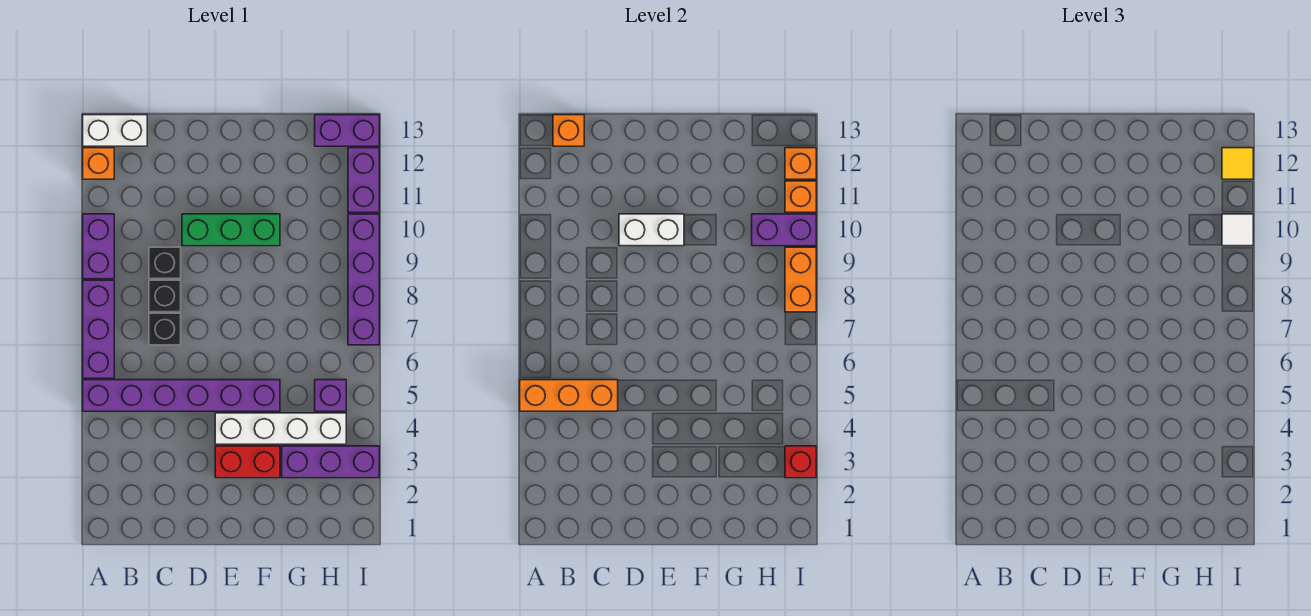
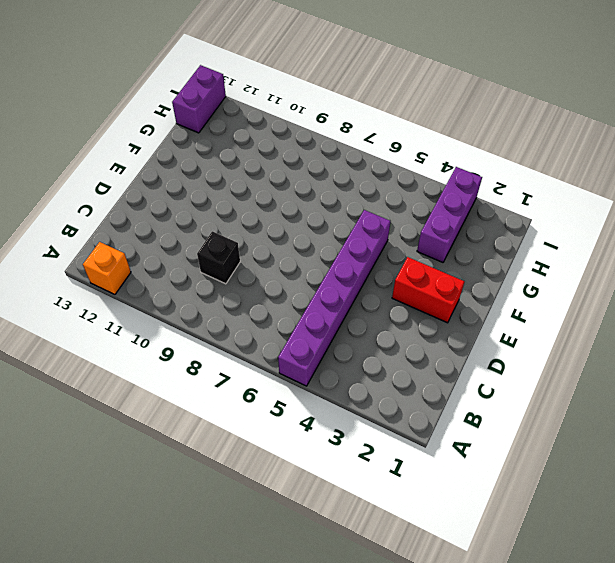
red 1x2 brick [392,257,464,323] -> red 1x2 brick turned to [215,446,280,478]
none -> purple 1x3 brick [83,280,114,378]
none -> purple 1x2 brick [83,214,114,279]
none -> white 1x2 brick [83,115,147,146]

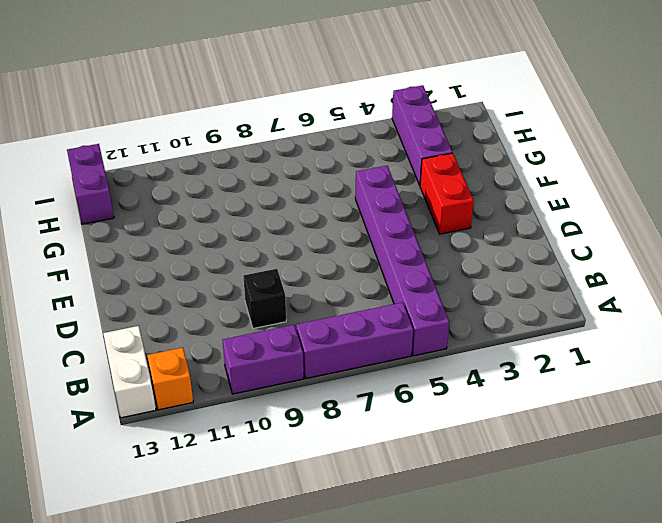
none -> black 1x1 brick [149,313,181,345]
none -> black 1x1 brick [149,280,181,312]
none -> green 1x3 brick [182,214,280,246]

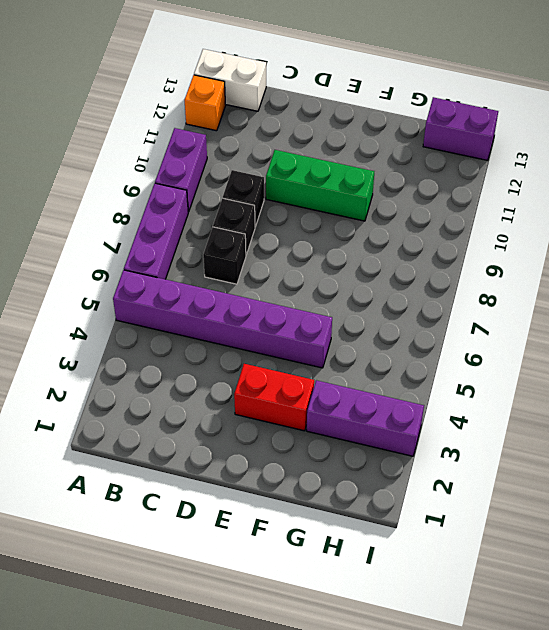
none -> white 1x4 brick [215,413,346,444]
none -> purple 1x1 brick [315,380,346,411]
none -> purple 1x4 brick [348,214,379,345]

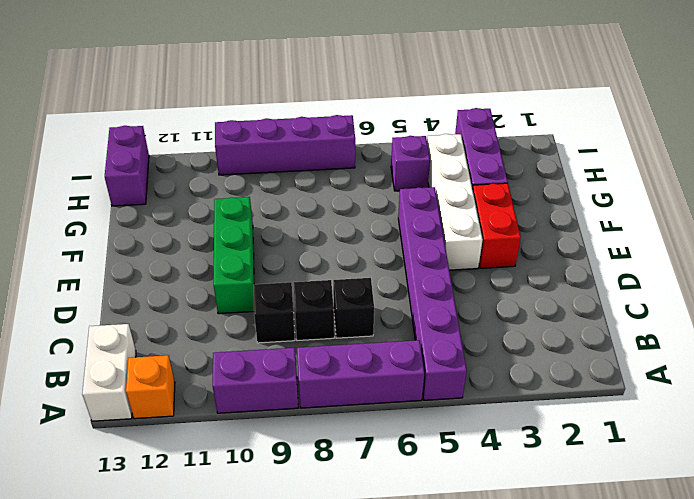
none -> purple 1x2 brick [348,148,379,212]
none -> orange 1x3 brick [520,380,618,411]
none -> orange 1x1 brick [553,115,584,146]

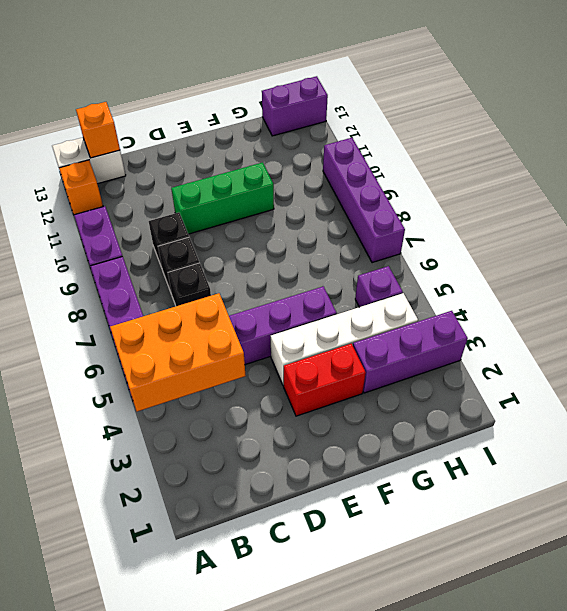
orange 2x3 brick [110,293,246,411] -> orange 1x3 brick [520,380,618,411]
none -> purple 1x2 brick [348,148,379,212]
none -> white 1x2 brick [619,214,684,246]
none -> purple 1x2 brick [752,214,816,246]

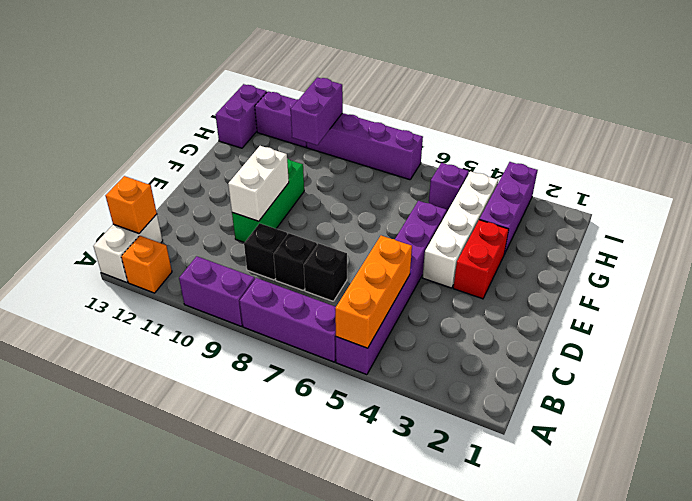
none -> red 1x1 brick [785,446,816,478]
none -> orange 1x2 brick [785,247,816,312]
none -> orange 1x1 brick [785,181,816,212]

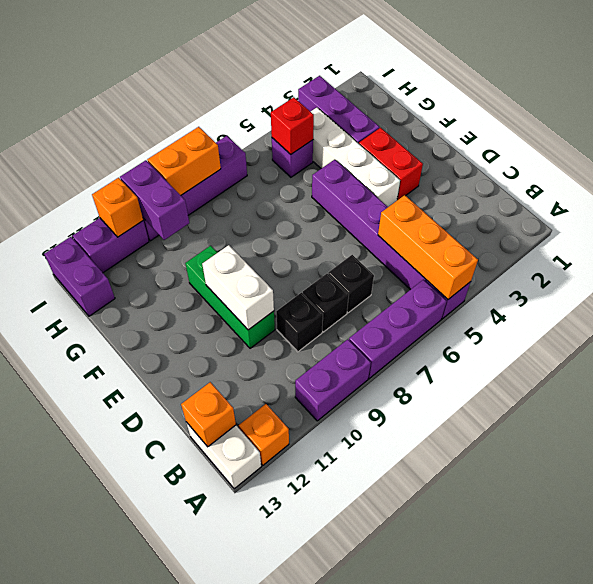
red 1x1 brick [271,97,314,154] -> red 1x1 brick moved to [785,446,816,478]
none -> orange 1x1 brick [785,148,816,179]
none -> white 1x1 tile [1222,214,1253,246]
none -> yellow 1x1 tile [1222,148,1253,179]

